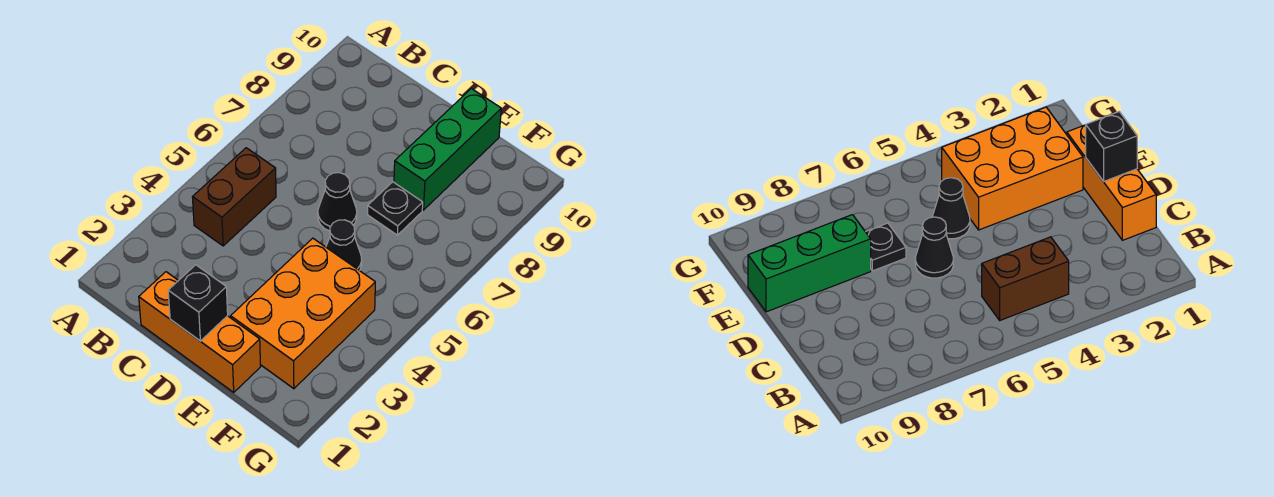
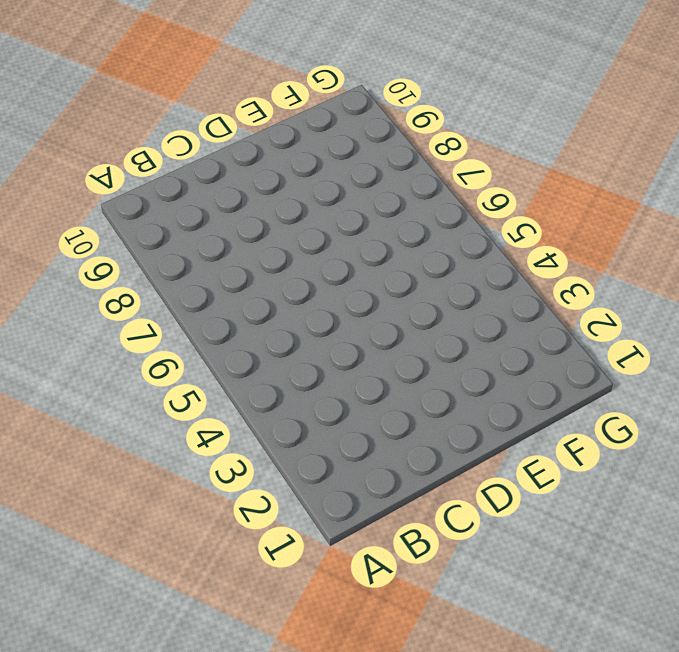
none -> brown 1x2 brick [193,148,276,246]
none -> orange 1x3 brick [139,272,261,392]

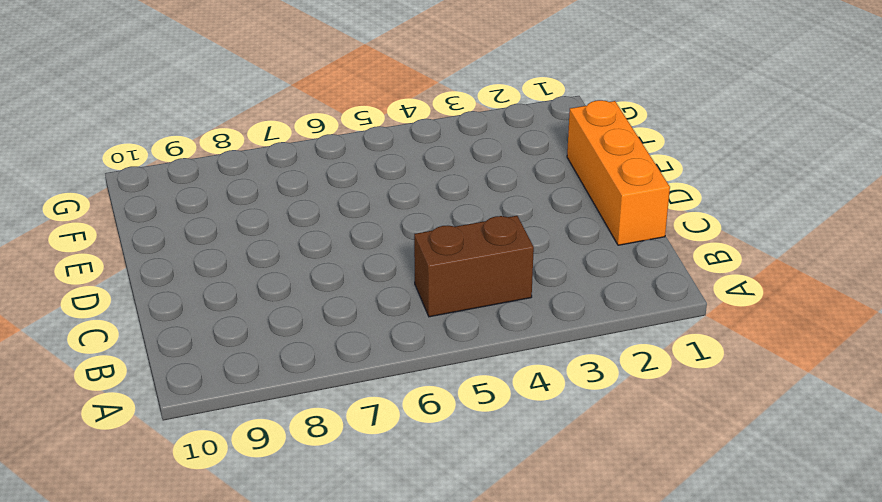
none -> black 1x1 cone [318,173,357,231]
none -> orange 2x3 brick [231,238,375,389]

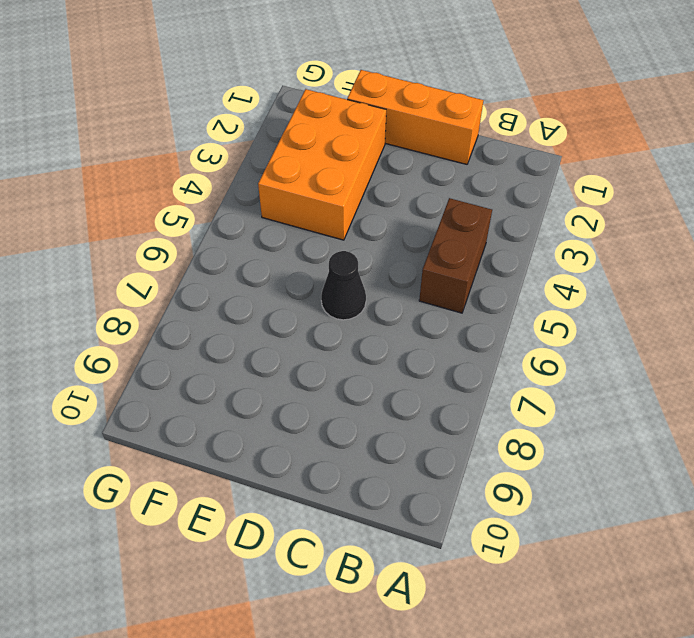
none -> black 1x1 cone [326,220,362,271]
none -> black 1x1 plate [367,182,423,235]

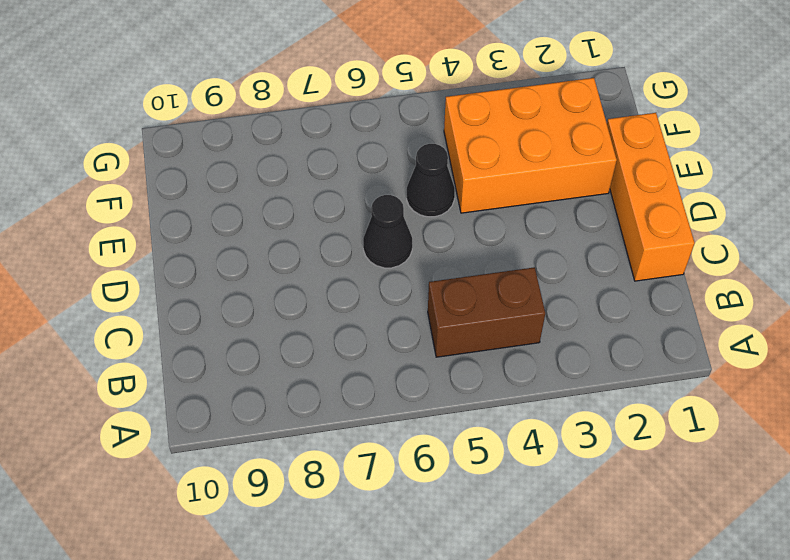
none -> black 1x1 plate [367,182,423,235]
none -> green 1x3 brick [394,89,501,210]

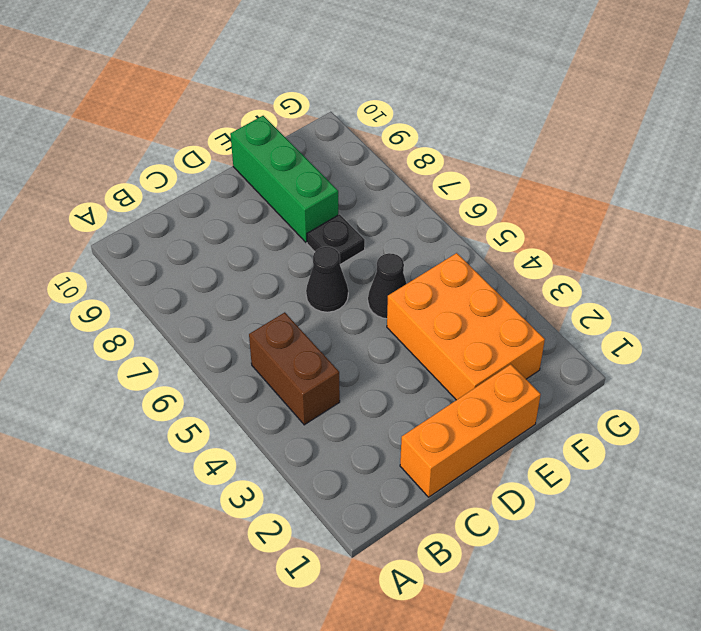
none -> black 1x1 brick [168,265,228,341]

